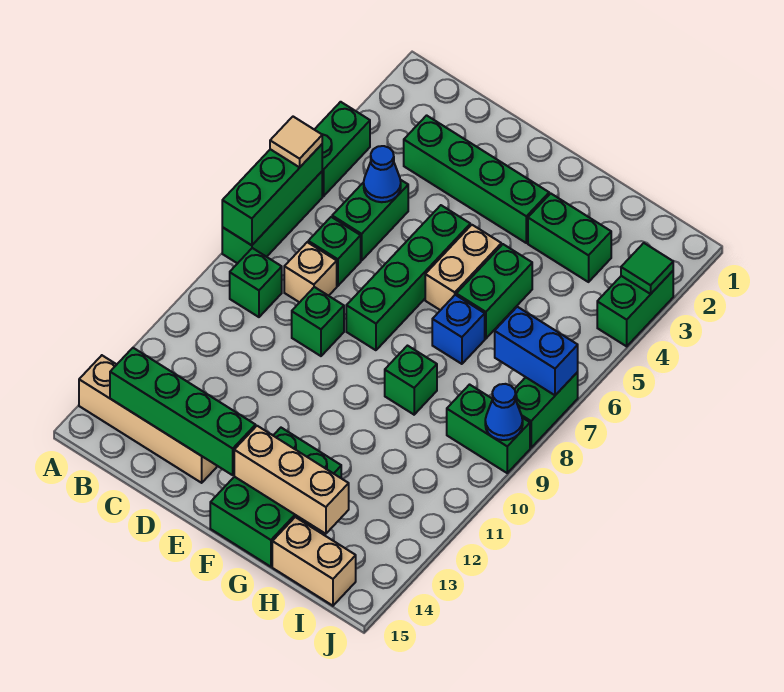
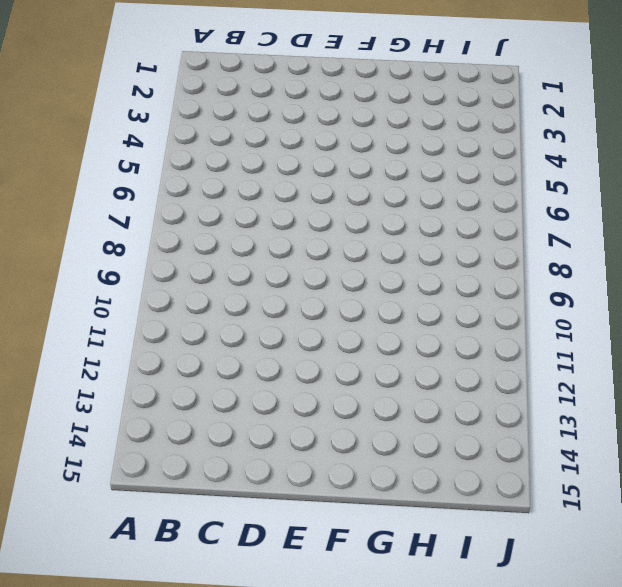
none -> green 1x2 brick [314,102,370,196]
none -> green 1x3 brick [222,172,322,264]
none -> tan 1x4 brick [79,355,217,483]

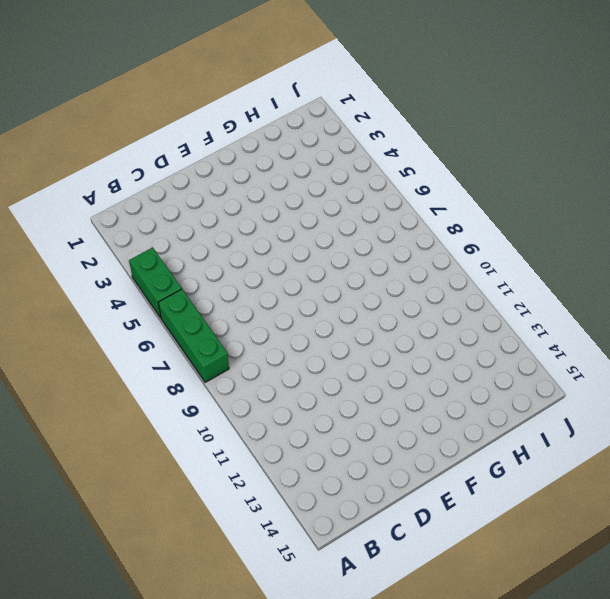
none -> tan 1x4 brick [79,355,217,483]
none -> green 1x1 brick [230,248,282,317]
none -> green 1x4 brick [404,115,549,243]

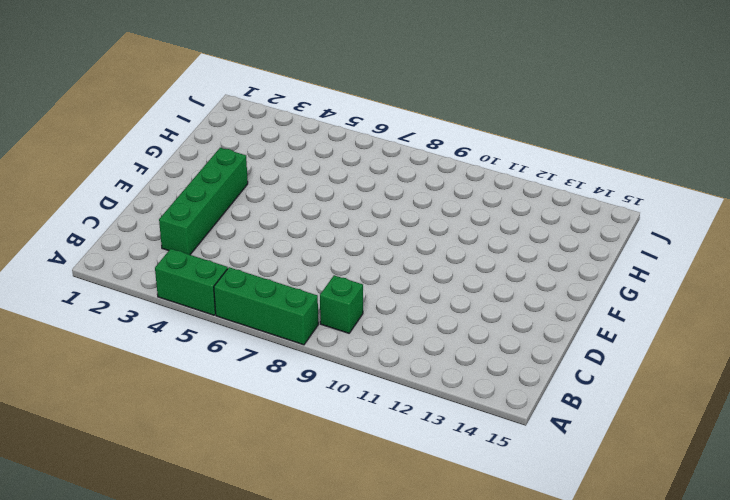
none -> tan 1x4 brick [79,355,217,483]
none -> green 1x2 brick [332,180,408,261]
none -> green 1x1 brick [308,217,361,286]

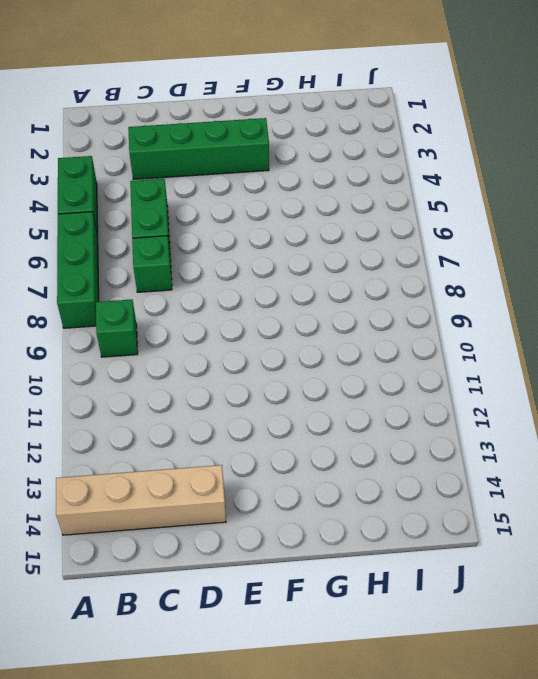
none -> tan 1x1 brick [284,242,337,302]
none -> green 1x1 brick [292,287,344,356]
none -> green 1x4 brick [346,205,470,350]

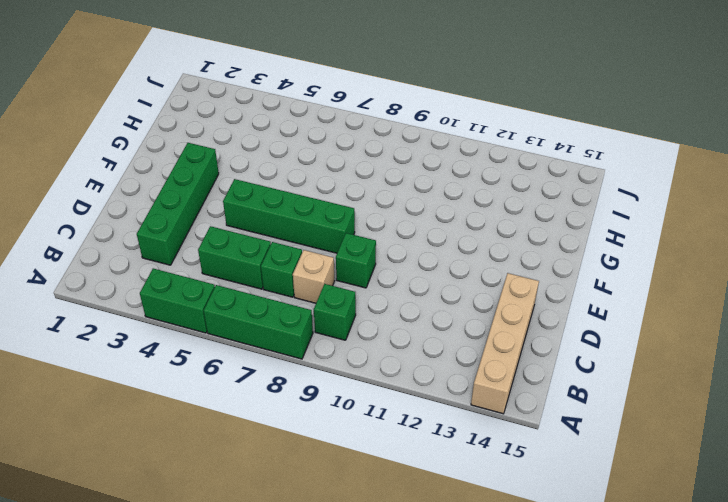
none -> tan 1x2 brick [425,225,501,310]
none -> green 2x3 brick [210,428,341,567]
none -> green 1x2 brick [528,193,611,282]

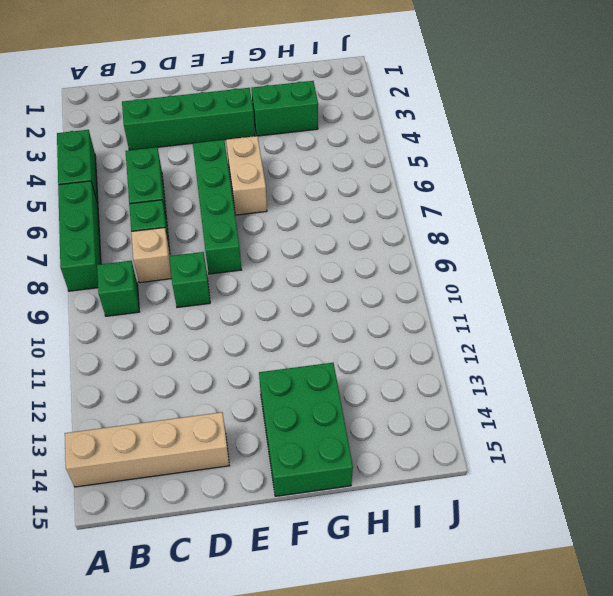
none -> green 1x2 brick [456,244,532,339]
none -> blue 1x1 brick [432,295,485,364]
none -> green 1x1 brick [385,346,437,415]

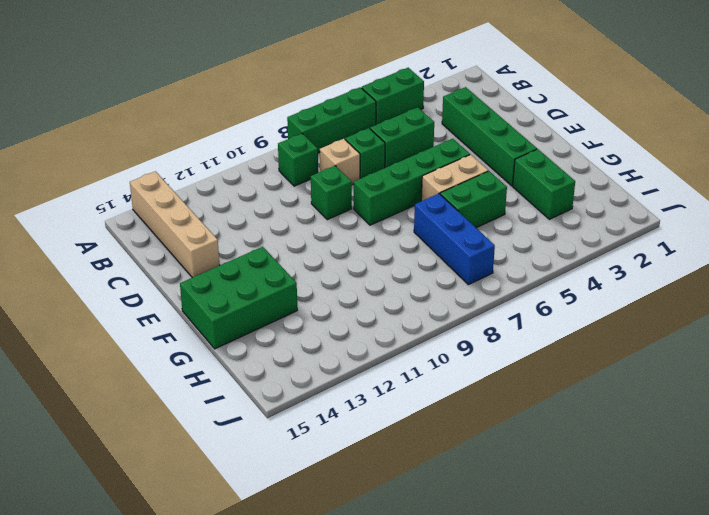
blue 1x3 brick [414,194,495,285] -> blue 1x1 brick [432,295,485,364]
none -> green 1x1 brick [385,346,437,415]
none -> tan 1x2 brick [272,517,356,606]
none -> green 1x2 brick [447,385,530,473]

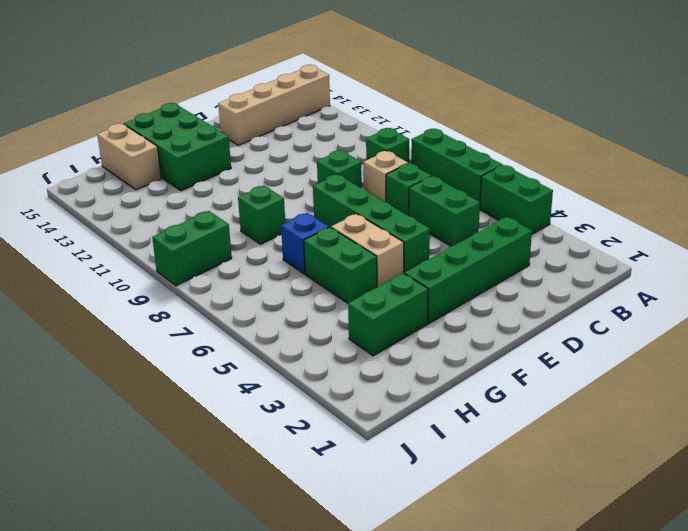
tan 1x2 brick [97,124,161,190] -> tan 1x2 brick turned to [272,517,356,606]
none -> green 1x2 brick [597,271,673,346]
none -> green 1x2 brick [515,372,578,448]
none -> green 1x3 brick [222,144,322,245]

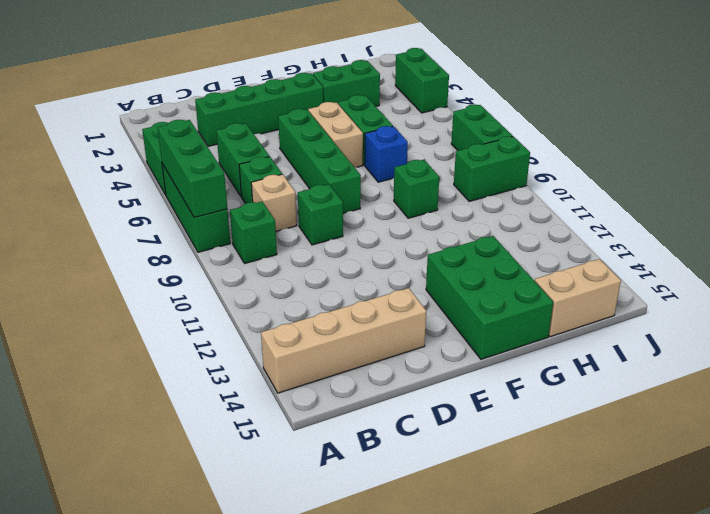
none -> green 1x4 brick [110,348,256,475]
none -> blue 1x1 cone [364,146,401,202]
none -> tan 1x3 brick [234,426,349,534]

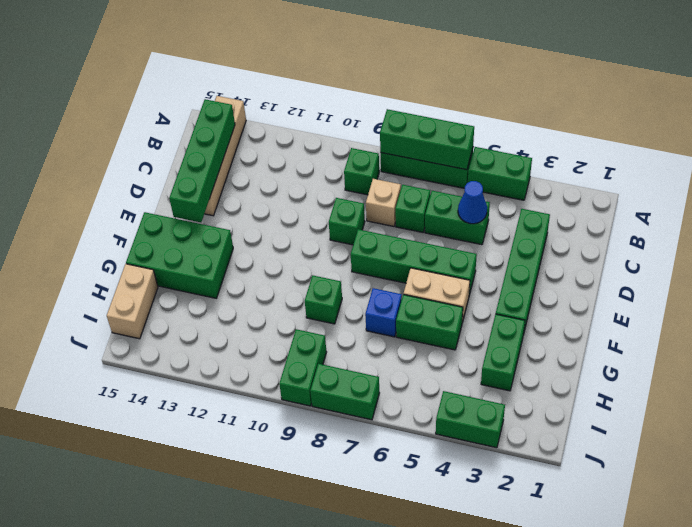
none -> tan 1x3 brick [234,426,349,534]
none -> blue 1x2 brick [495,307,578,395]
none -> green 1x1 tile [621,243,673,294]

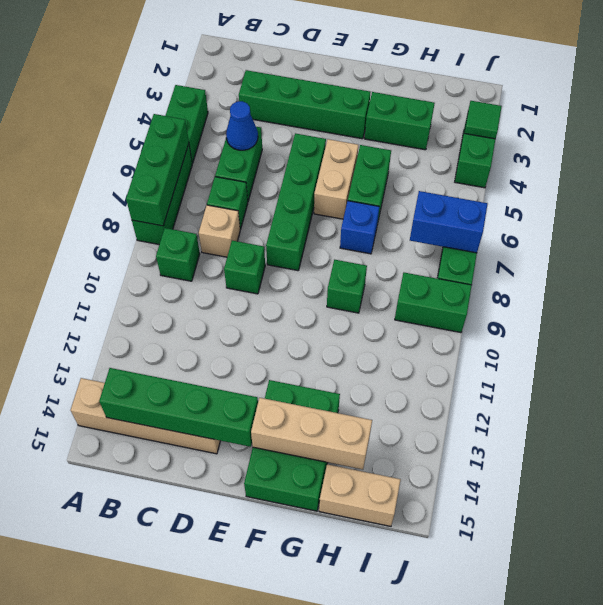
none -> blue 1x1 cone [485,384,523,440]
none -> tan 1x1 tile [270,117,322,167]

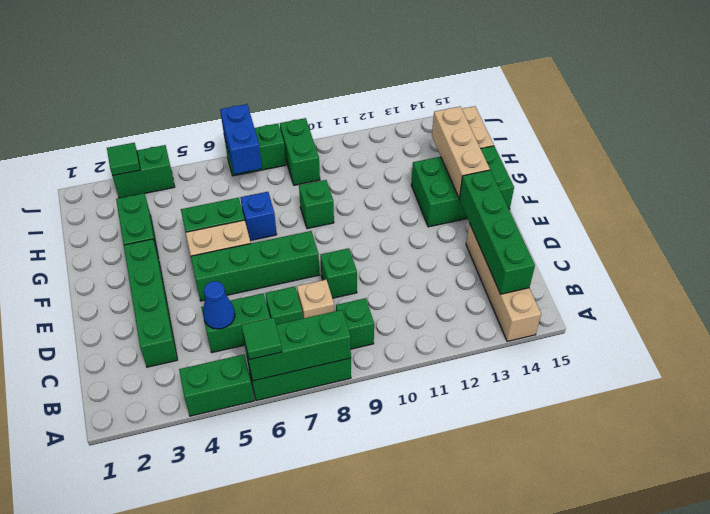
green 1x1 tile [241,317,282,360] -> tan 1x1 tile [270,117,322,167]
none -> blue 1x1 cone [485,384,523,440]

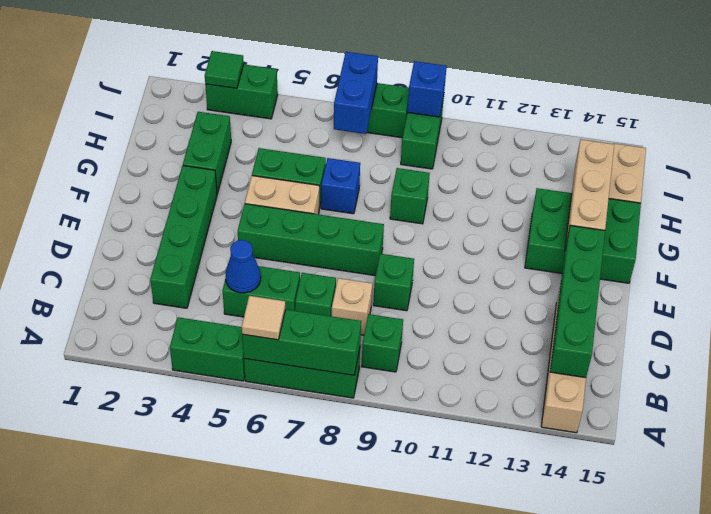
blue 1x1 brick [407,61,447,117] -> blue 1x1 cone [485,384,523,440]

